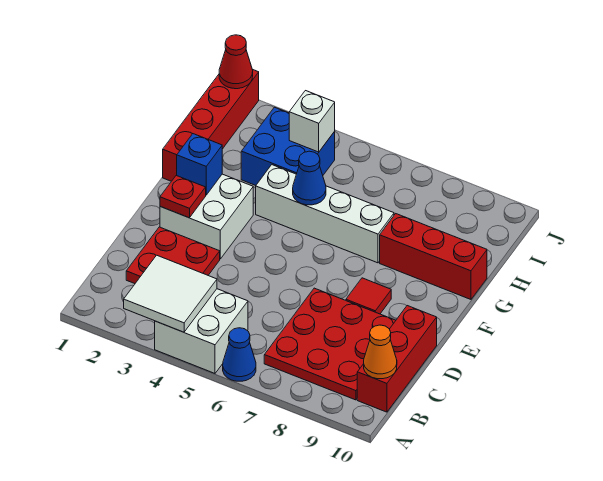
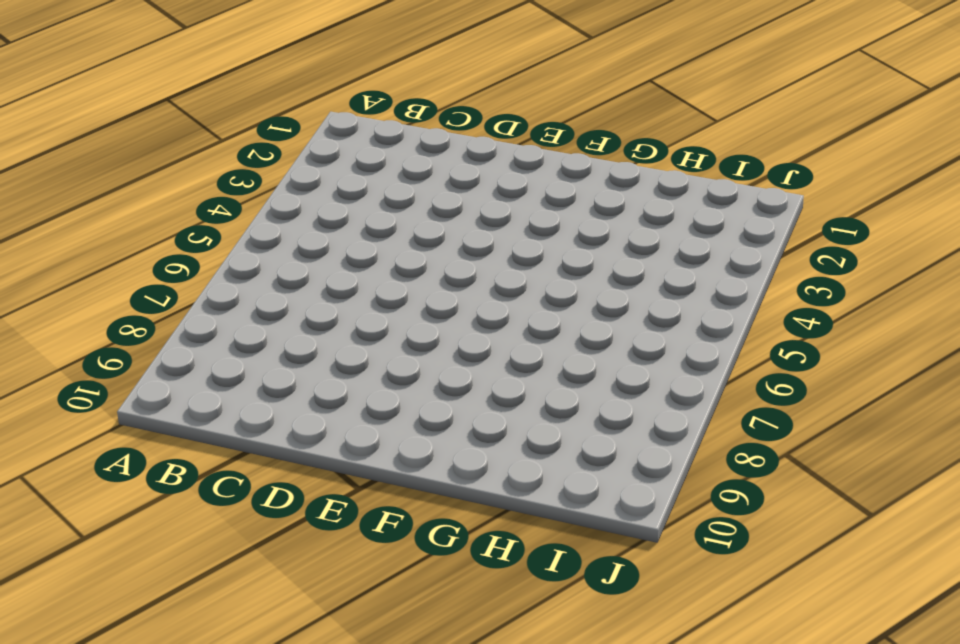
none -> white 2x2 brick [155,289,248,373]
none -> blue 1x1 cone [223,328,256,381]
none -> red 3x3 plate [264,288,396,400]

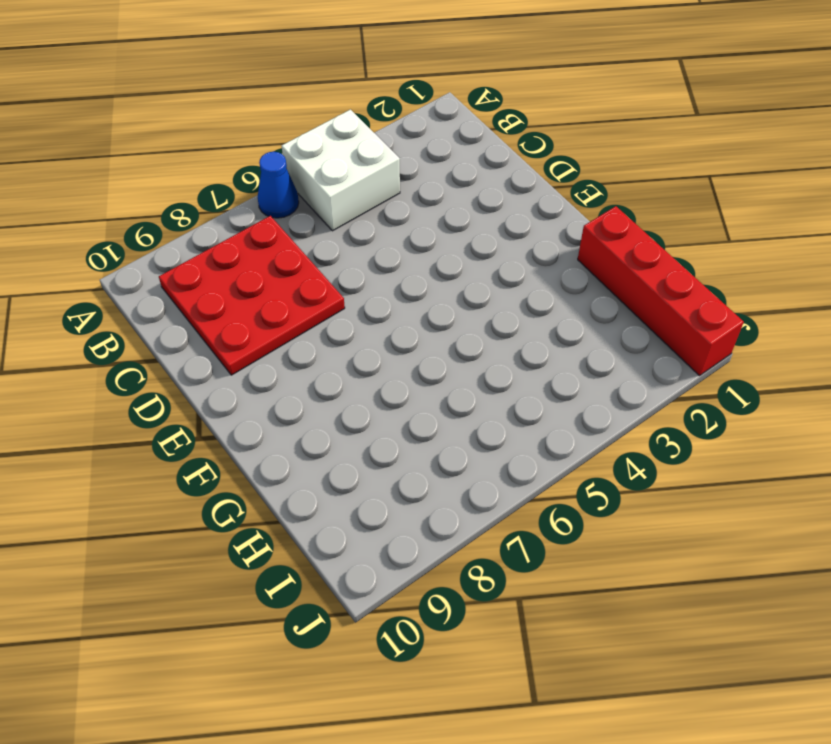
none -> red 1x3 brick [357,306,437,412]
none -> red 2x2 plate [126,227,220,284]
none -> white 2x2 brick [160,174,253,259]

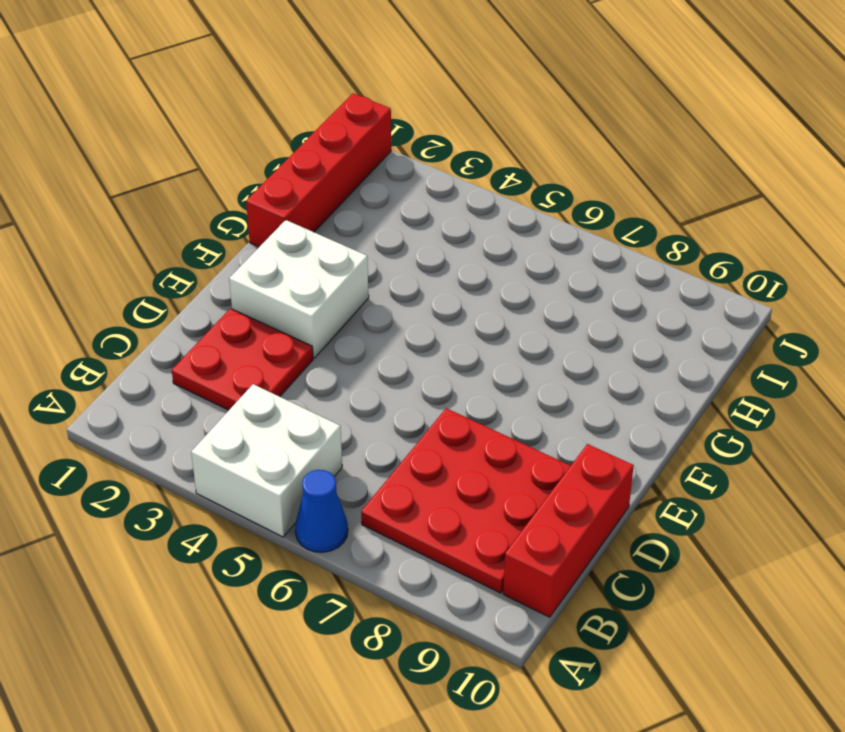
none -> red 1x1 tile [346,278,391,314]
none -> white 1x4 brick [256,165,394,263]
none -> red 1x3 brick [380,214,487,299]

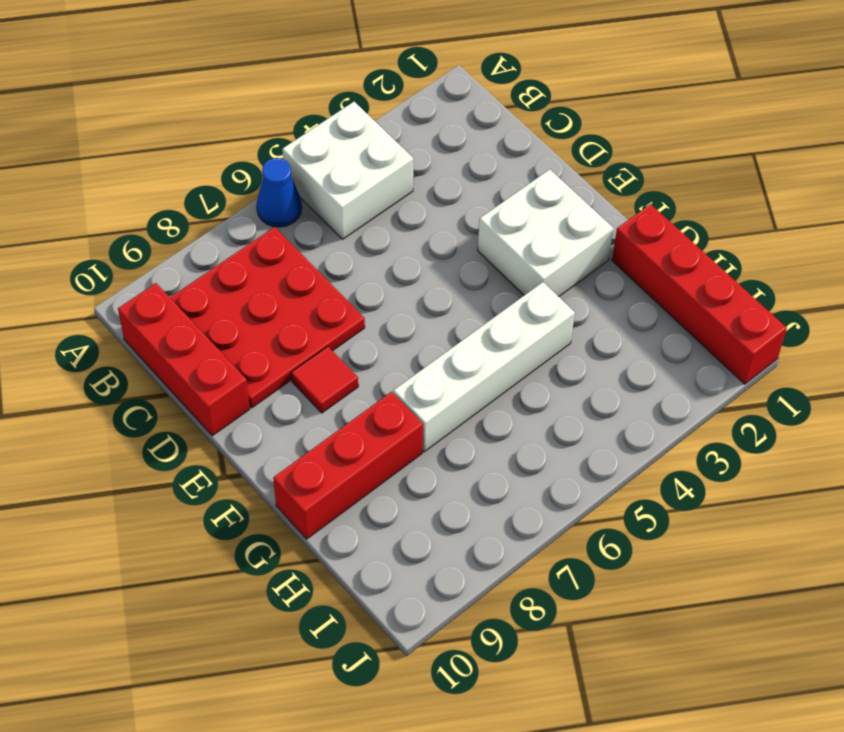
none -> red 2x2 plate [126,227,220,284]
none -> blue 2x2 brick [241,107,335,185]
none -> white 2x2 tile [124,255,217,332]

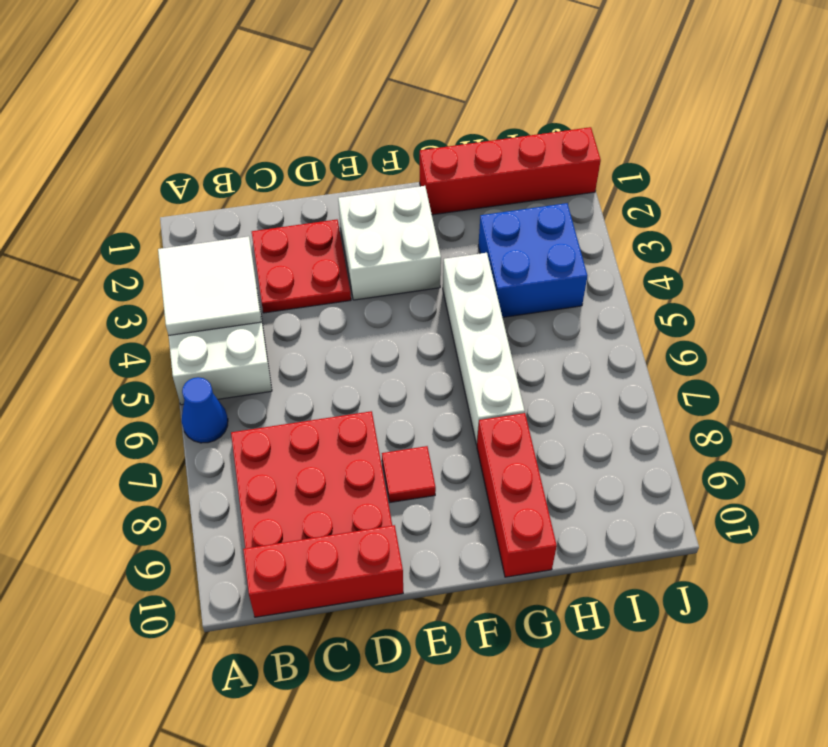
none -> orange 1x1 cone [364,325,397,379]
none -> red 1x1 plate [160,175,206,218]
none -> blue 1x1 brick [177,134,222,195]

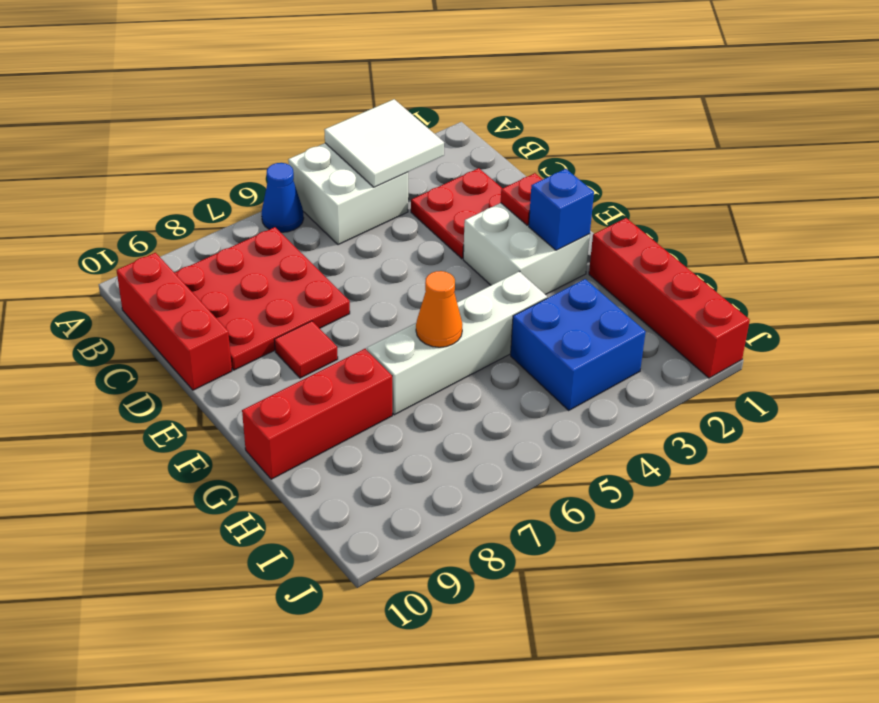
orange 1x1 cone [416,271,462,347] -> orange 1x1 cone moved to [364,325,397,379]
none -> blue 1x1 cone [293,151,326,205]
none -> white 1x1 brick [289,91,335,152]
none -> red 1x1 cone [219,35,253,89]

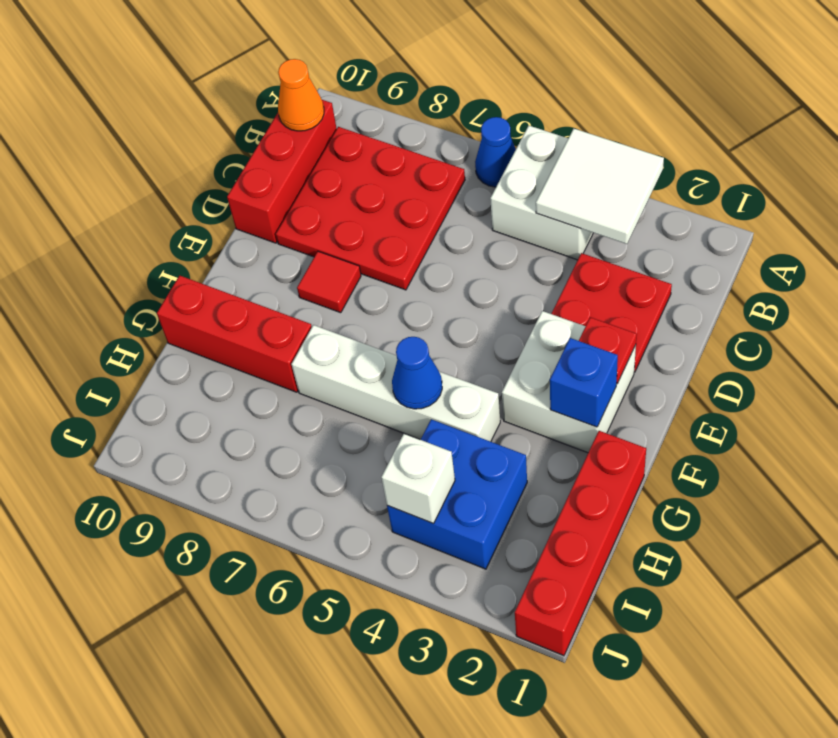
none -> red 1x1 cone [219,35,253,89]

